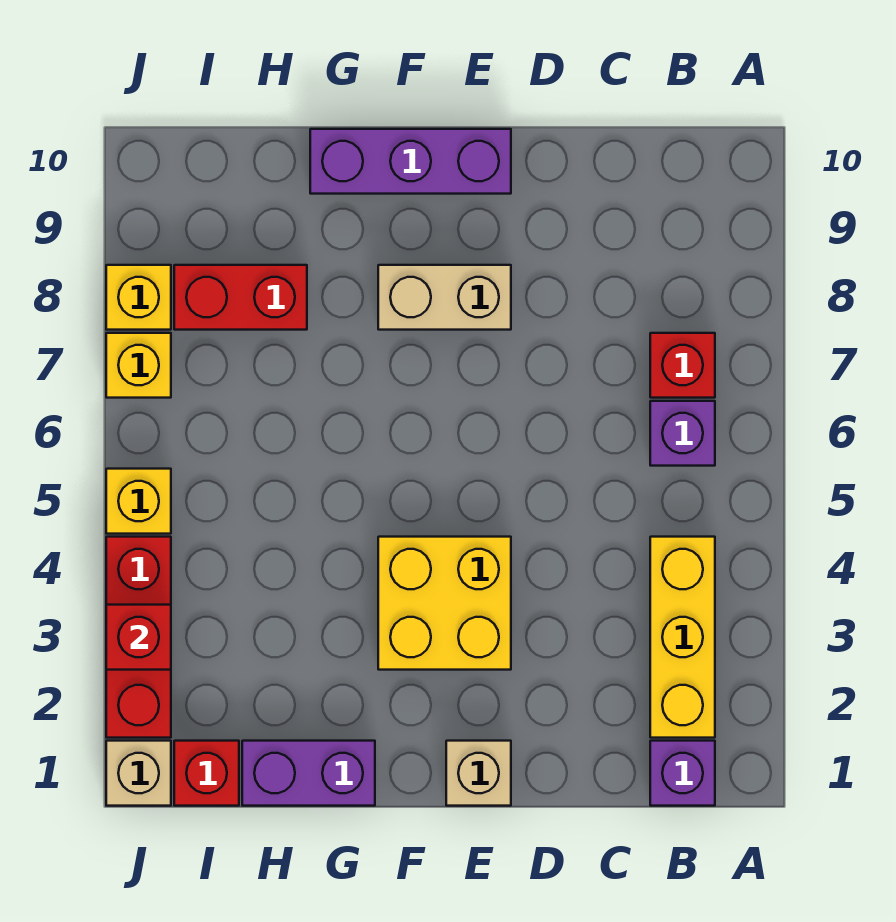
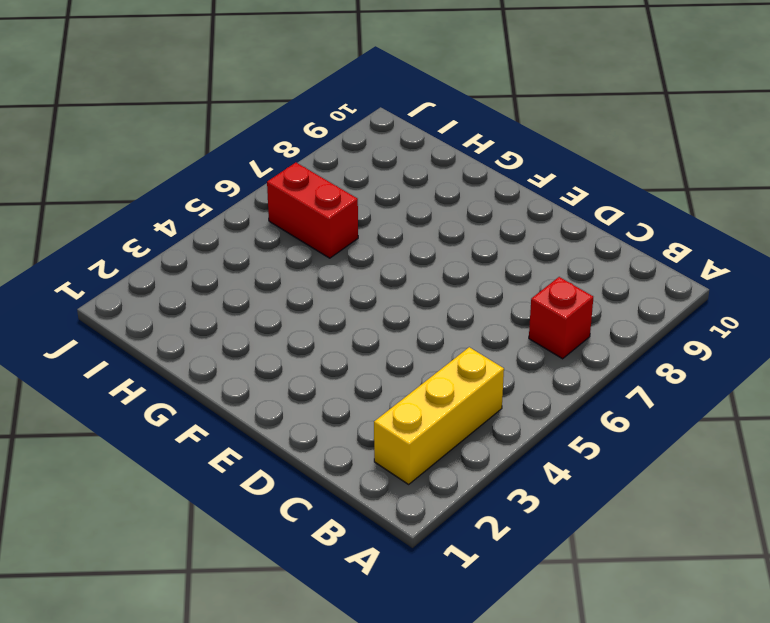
red 1x2 brick [267,163,358,258] -> red 1x2 brick moved to [174,265,307,330]
none -> purple 1x1 brick [650,741,715,806]
none -> purple 1x1 brick [650,401,715,466]
none -> tan 1x1 brick [446,741,511,806]

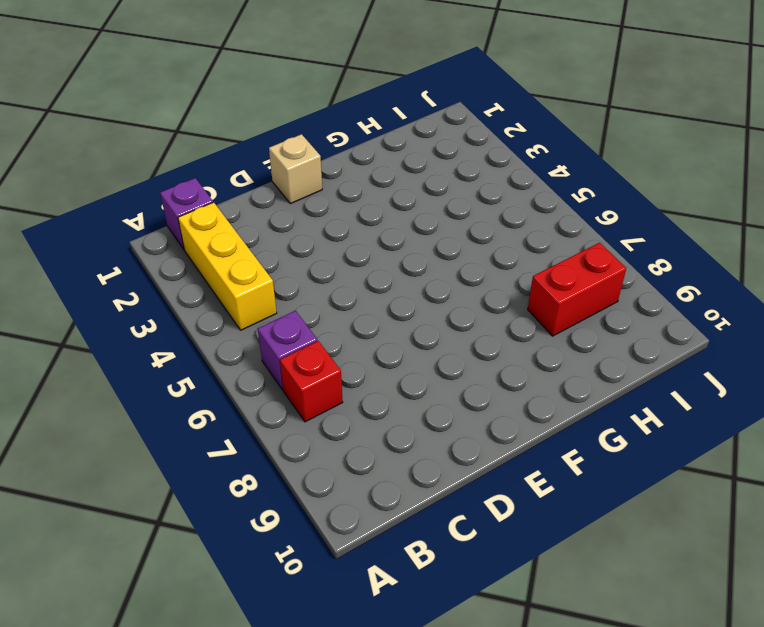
none -> yellow 2x2 brick [378,537,511,670]
none -> tan 1x2 brick [378,265,511,330]
none -> purple 1x3 brick [310,129,511,194]

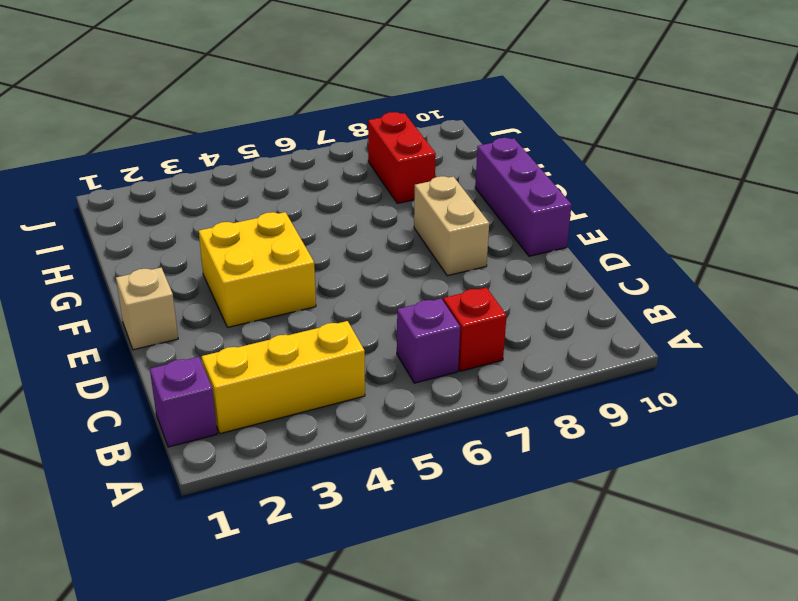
none -> purple 1x2 brick [242,741,375,806]
none -> red 1x1 brick [174,741,239,806]
none -> tan 1x1 brick [106,741,171,806]

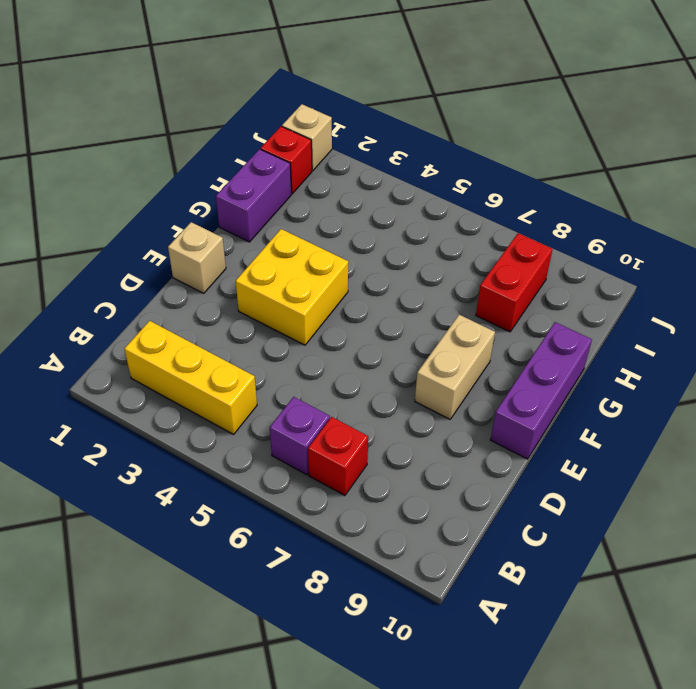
none -> purple 1x1 brick [650,741,715,806]
none -> red 1x3 brick [106,537,171,738]
none -> yellow 1x1 brick [106,469,171,534]

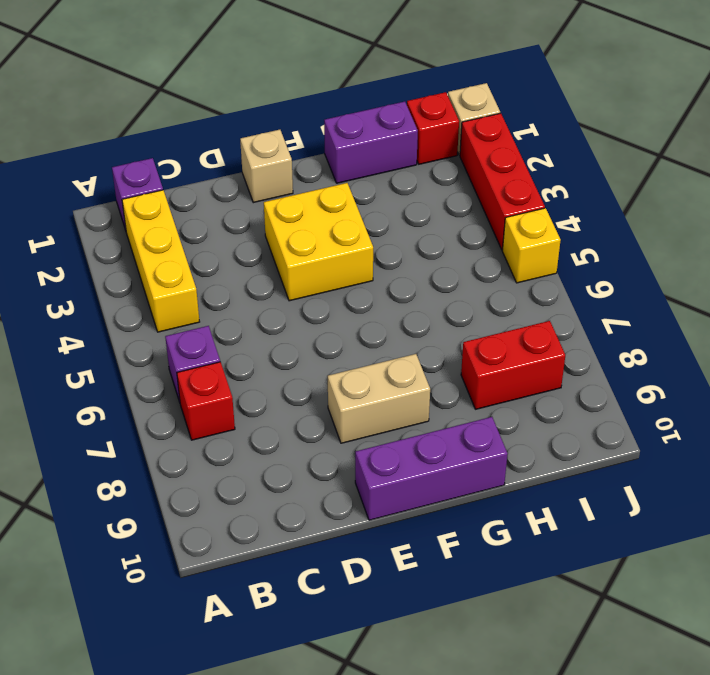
none -> yellow 1x1 brick [106,333,171,398]
none -> yellow 1x1 brick [106,265,171,330]
none -> red 1x1 brick [106,605,171,670]

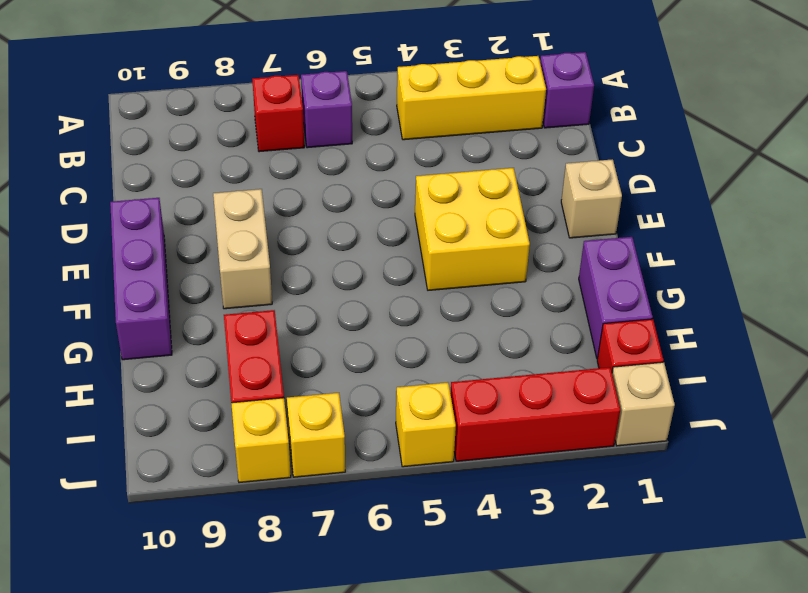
none -> red 1x1 brick [106,605,171,670]

